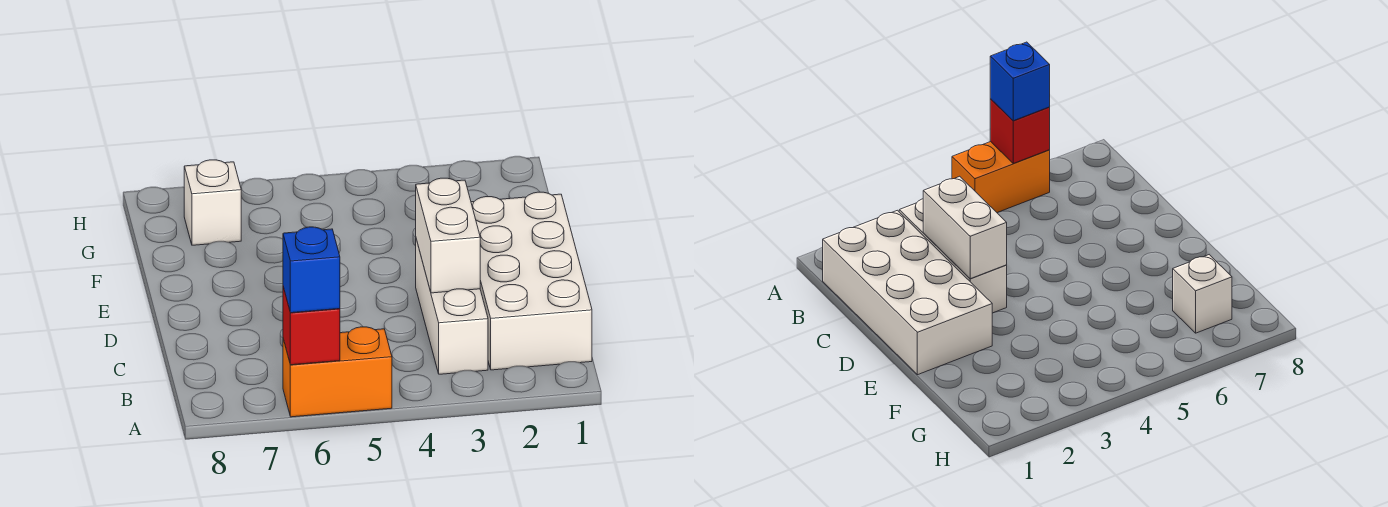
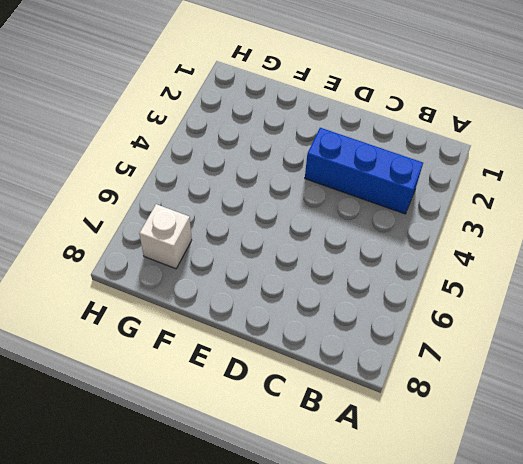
blue 1x3 brick [305,128,423,214] -> white 1x3 brick [416,239,488,374]
none -> orange 1x2 brick [283,327,392,417]
none -> white 2x4 brick [471,192,592,370]

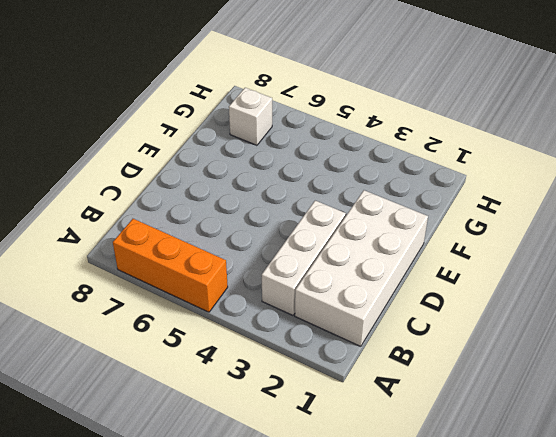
orange 1x3 brick [113,219,228,312] -> orange 1x2 brick [283,327,392,417]
none -> red 1x1 brick [283,287,340,365]
none -> white 1x2 brick [416,178,480,293]

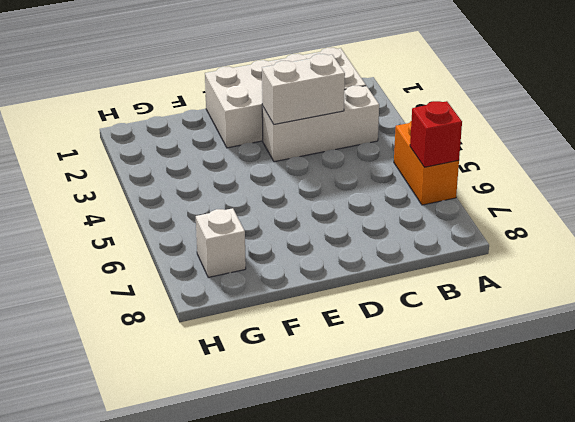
none -> blue 1x1 brick [283,227,340,313]

